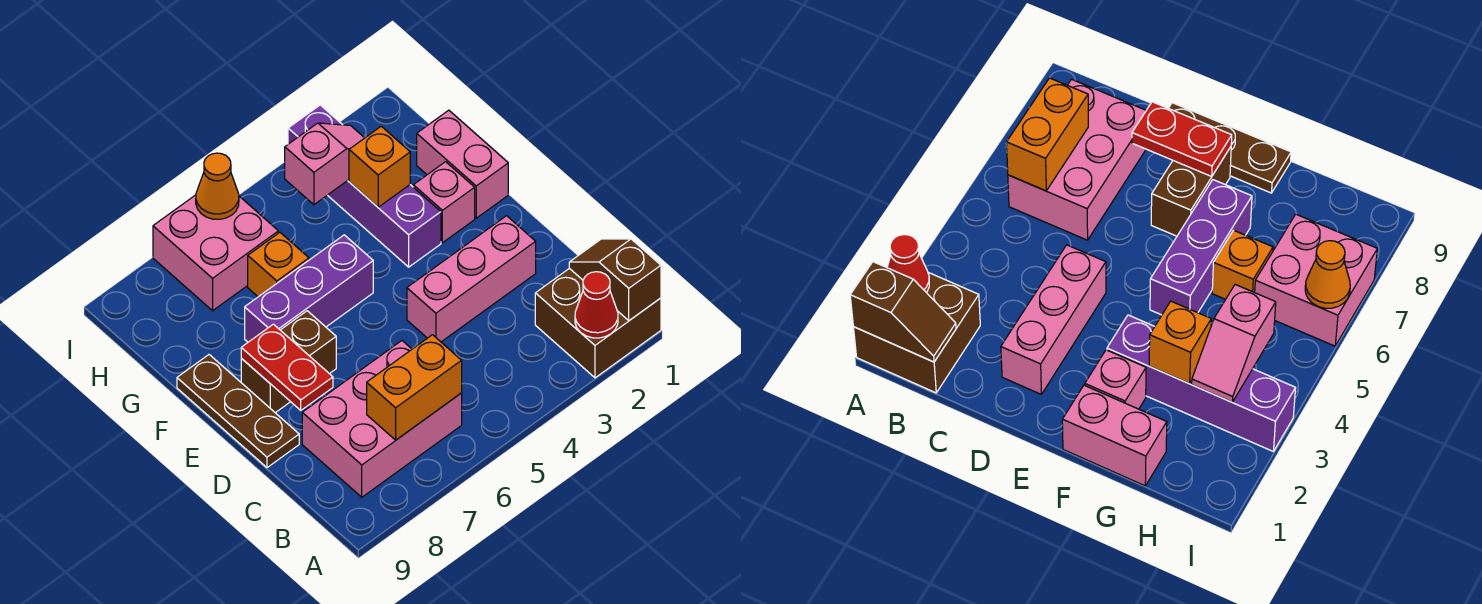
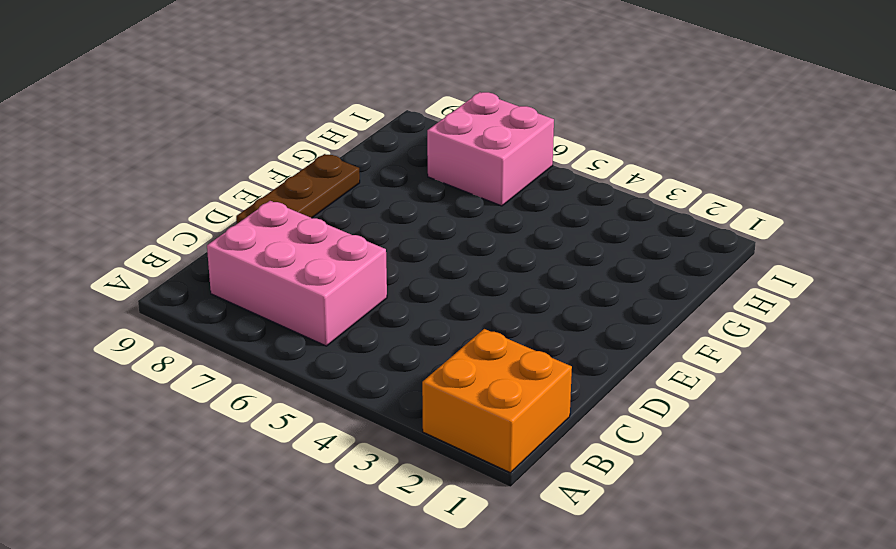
orange 2x2 brick [422,329,572,473] -> brown 2x2 brick [535,268,661,378]
none -> pink 1x3 brick [407,216,536,342]
none -> brown 1x2 brick [241,311,336,413]
none -> pink 1x2 brick [417,110,508,218]

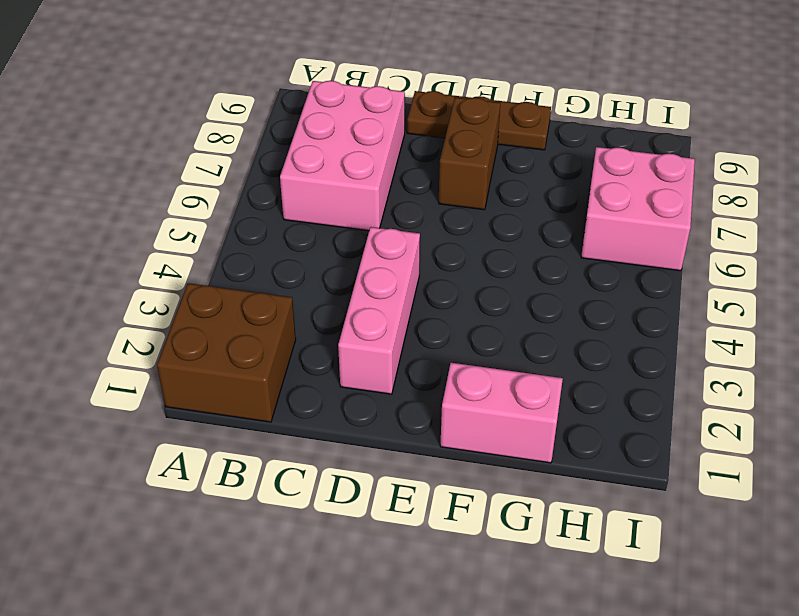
none -> pink 1x1 brick [413,162,475,243]
none -> purple 1x4 brick [288,105,441,267]
none -> purple 1x3 brick [245,235,373,342]

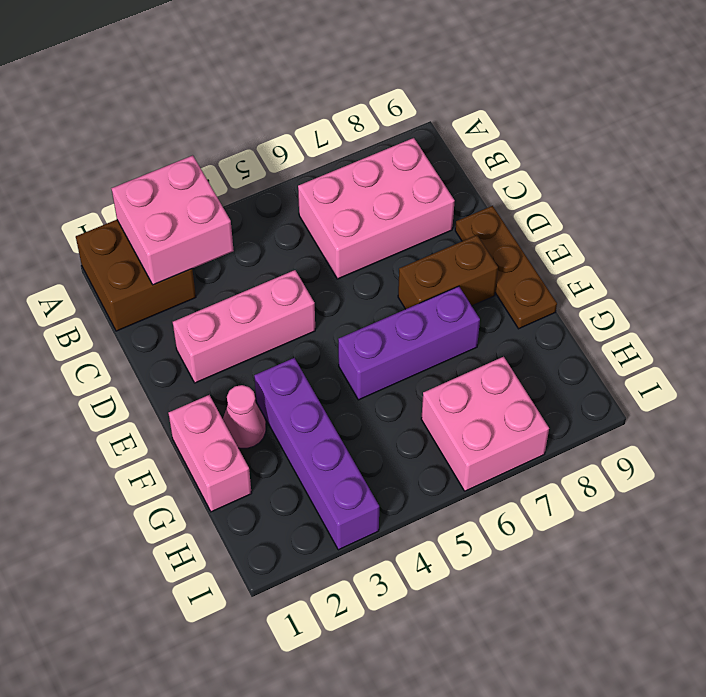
pink 2x2 brick [111,155,234,285] -> red 1x1 cone [575,272,618,338]
pink 1x1 cone [223,385,266,448] -> pink 1x1 brick [413,162,475,243]
none -> orange 1x1 brick [248,232,309,297]
none -> brown 1x2 slope [569,239,661,321]
none -> orange 1x2 brick [367,335,462,440]

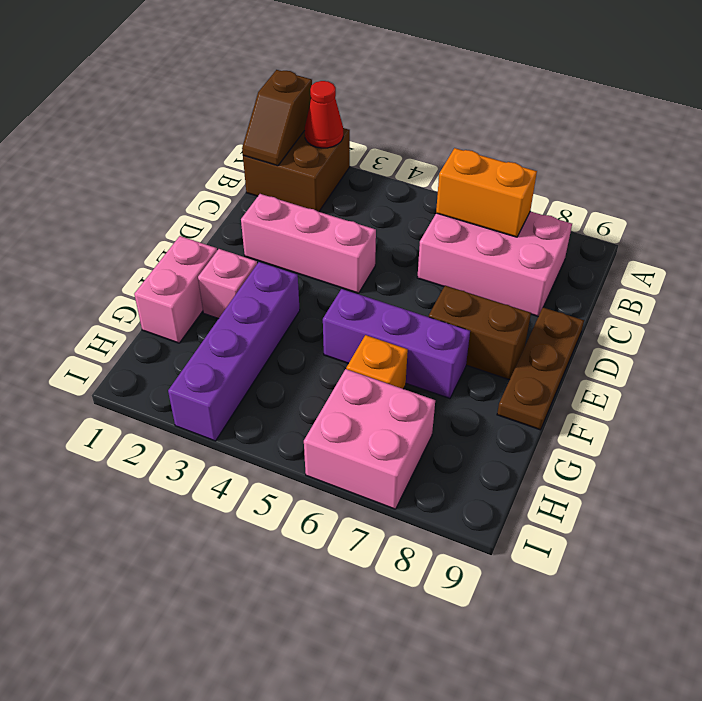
none -> red 1x2 plate [241,324,333,410]
none -> orange 1x1 brick [349,126,410,207]
none -> pink 1x2 slope [285,123,364,205]

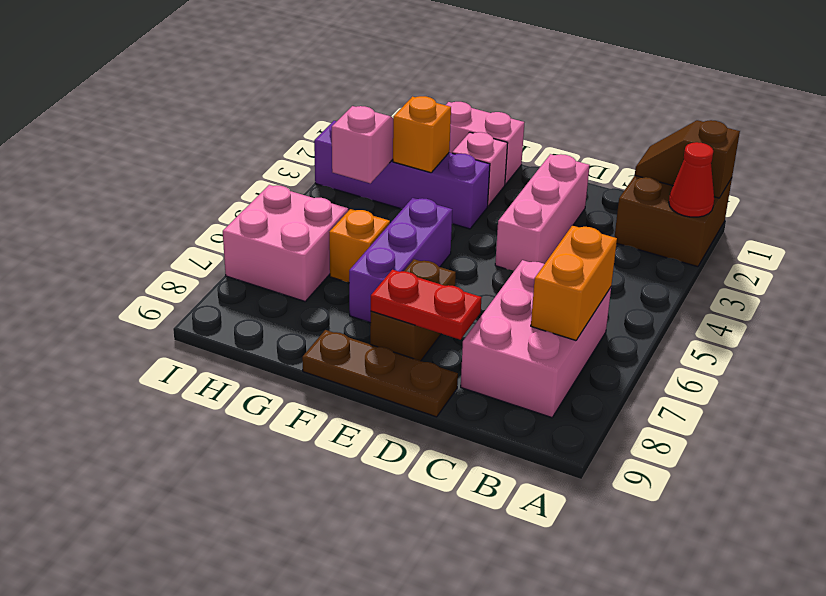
none -> orange 1x1 cone [196,153,239,219]

